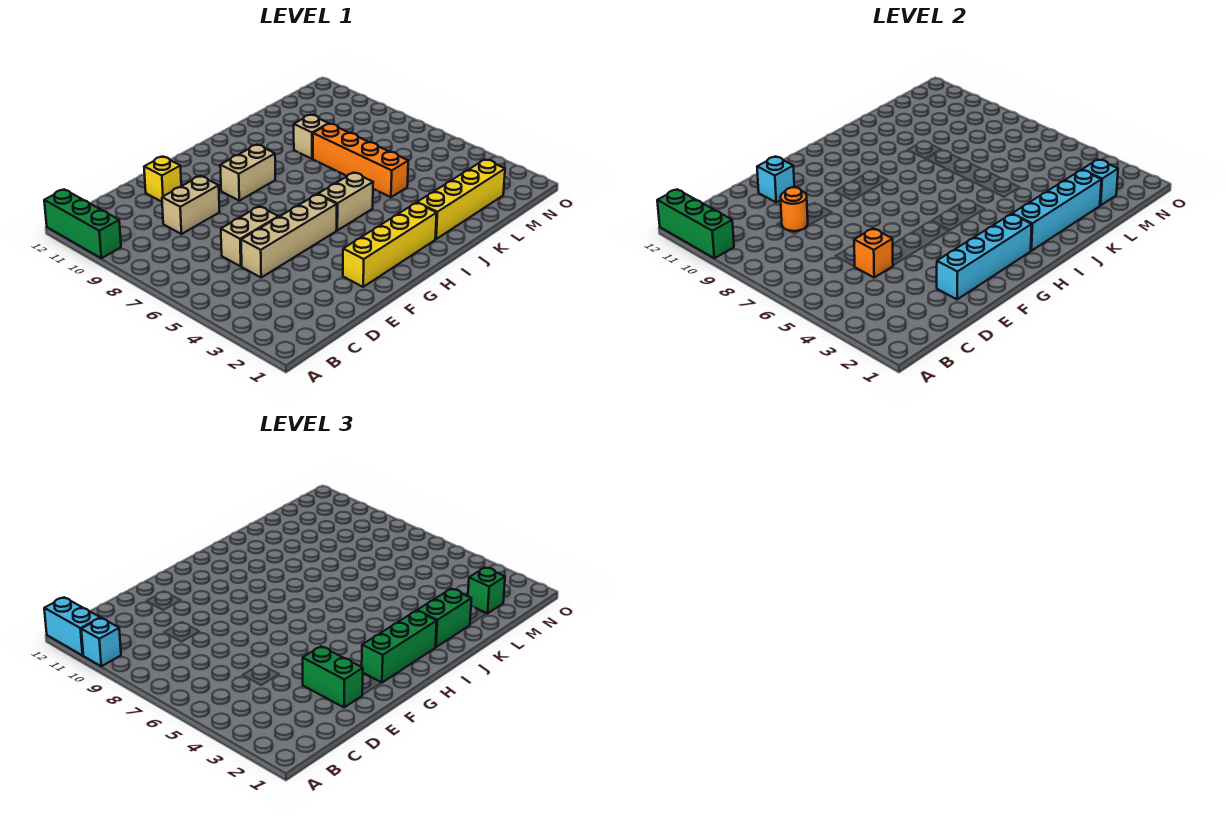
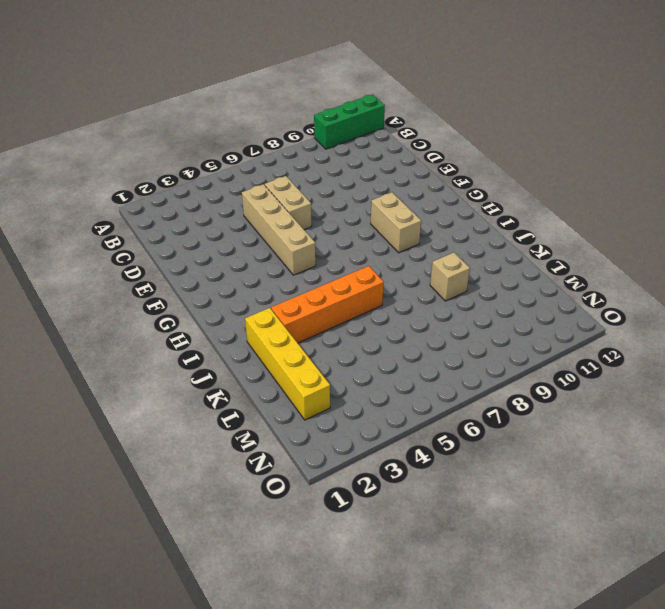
orange 1x4 brick [271,266,384,343] -> orange 1x4 brick moved to [313,124,408,197]
none -> tan 1x2 brick [162,176,219,234]
none -> yellow 1x1 brick [144,156,181,202]
none -> yellow 1x4 brick [343,203,437,287]

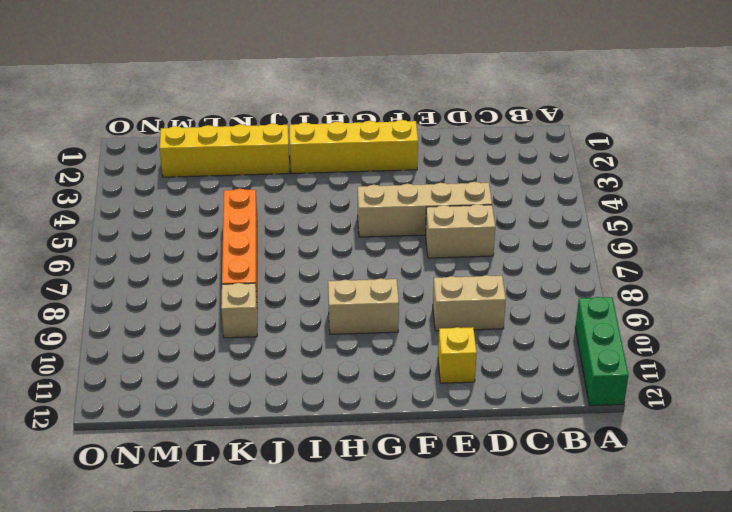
none -> tan 1x2 brick [318,172,373,230]
none -> green 1x3 brick [657,189,734,258]
none -> orange 1x1 brick [854,229,893,277]

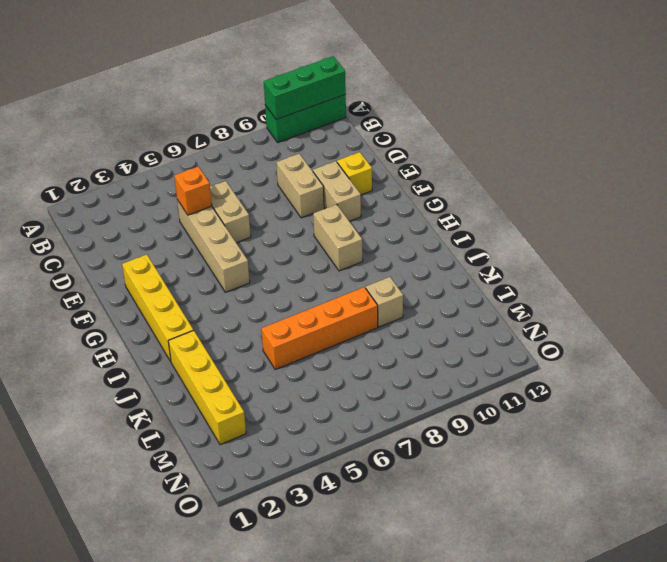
tan 1x2 brick [313,161,361,221] -> tan 1x2 brick moved to [318,172,373,230]
none -> orange 1x1 round brick [781,187,808,231]
none -> cyan 1x4 brick [937,214,1032,299]
none -> cyan 1x1 brick [757,156,794,202]

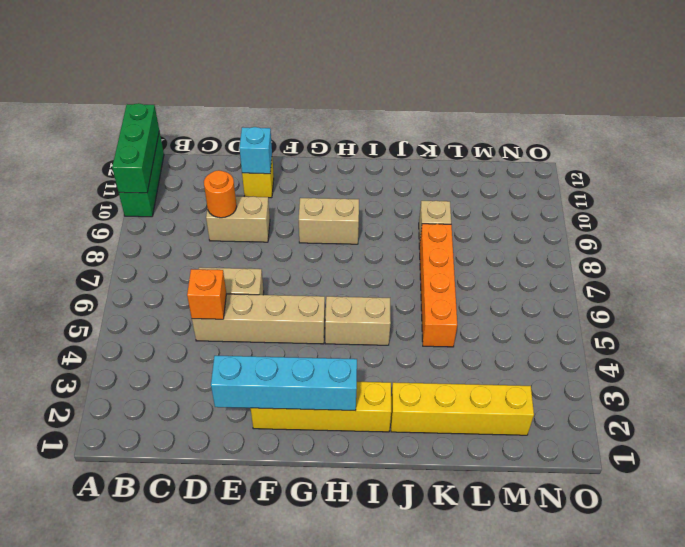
none -> cyan 1x4 brick [1012,170,1101,251]
none -> cyan 1x1 brick [1082,160,1118,206]
none -> cyan 1x1 brick [81,618,121,666]

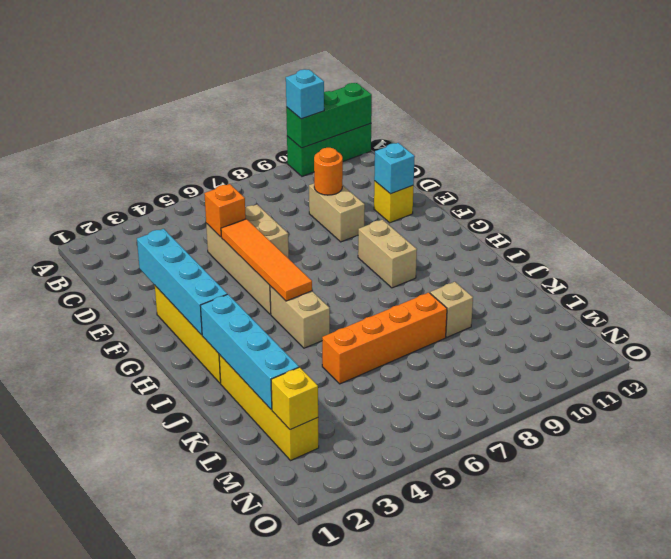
orange 1x4 tile [221,219,312,301] -> none
yellow 1x1 brick [271,367,318,430] -> cyan 1x1 brick [1082,160,1118,206]
none -> cyan 1x2 brick [44,597,100,655]
none -> green 1x2 brick [303,646,363,707]
none -> green 1x3 brick [362,611,437,683]

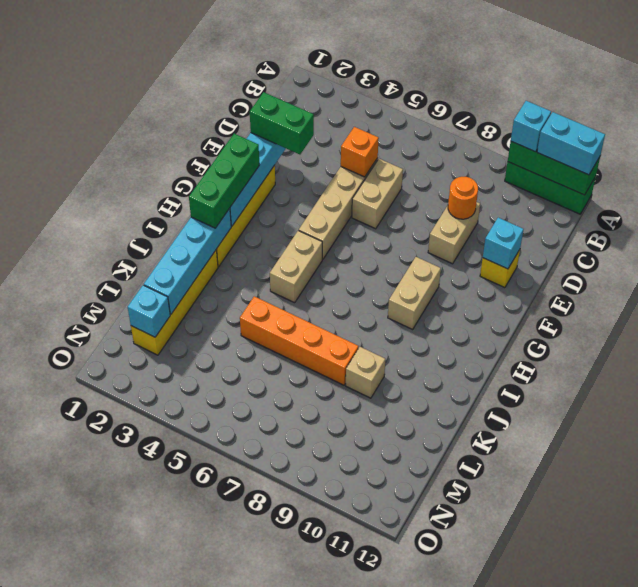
none -> green 1x2 brick [417,589,472,647]
none -> green 1x1 brick [468,568,505,613]

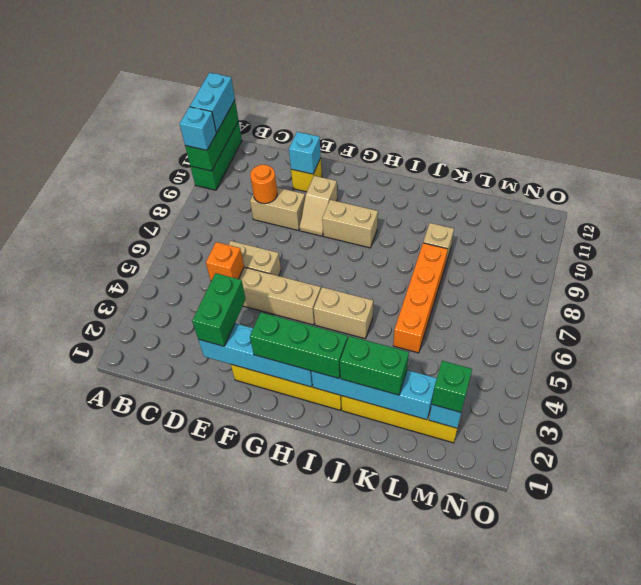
tan 1x2 slope [299,176,337,236] -> none

